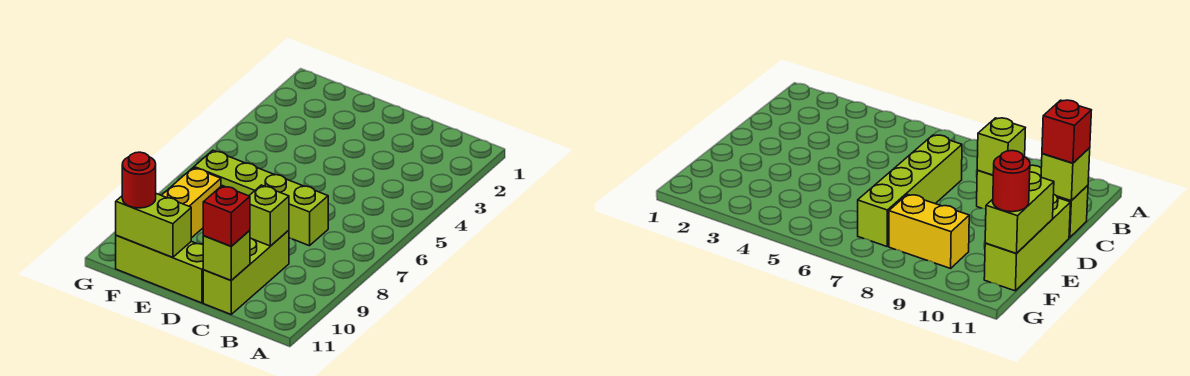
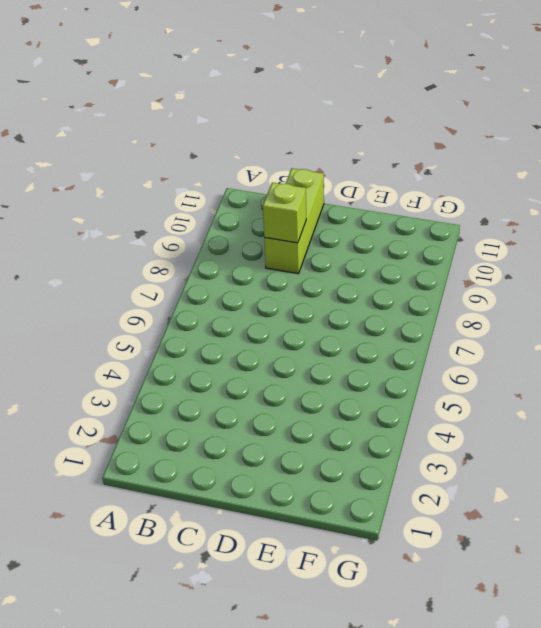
none -> lime 1x4 brick [194,150,328,246]
none -> lime 1x3 brick [116,235,203,303]

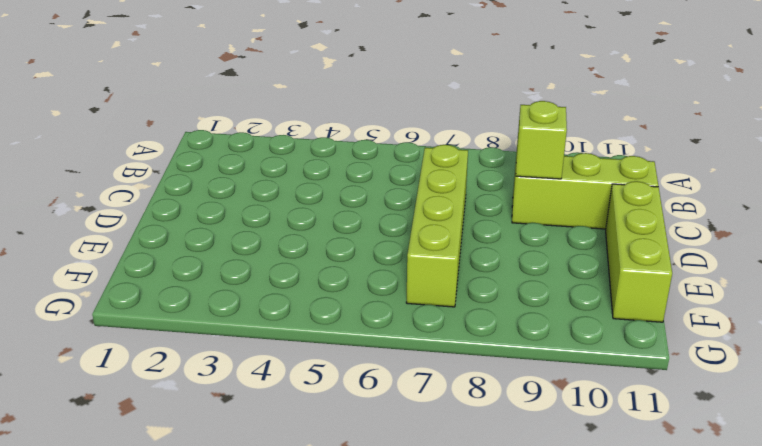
none -> yellow 1x2 brick [162,168,221,238]
none -> lime 1x1 brick [203,231,250,280]

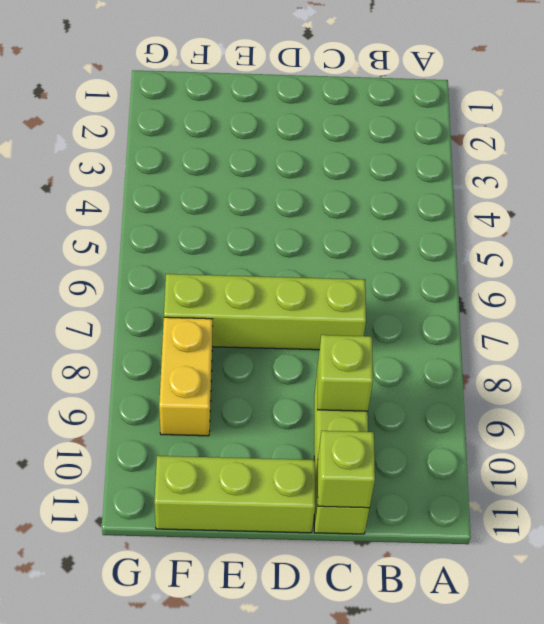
none -> lime 1x2 brick [116,194,191,258]
none -> red 1x1 brick [203,186,250,246]

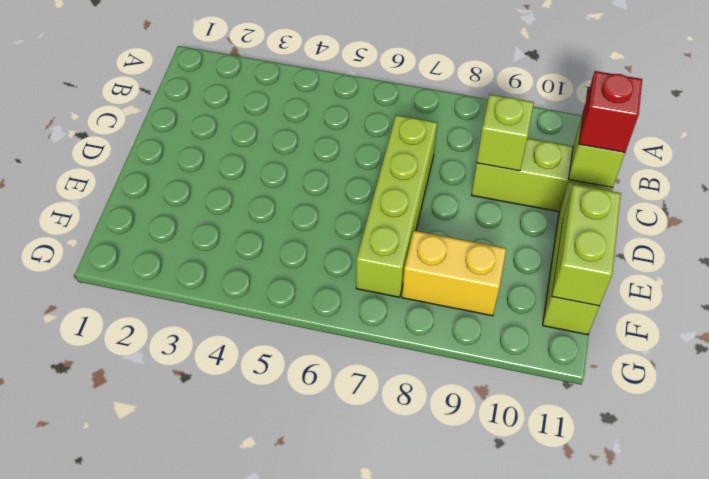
none -> red 1x1 round brick [122,152,156,208]

